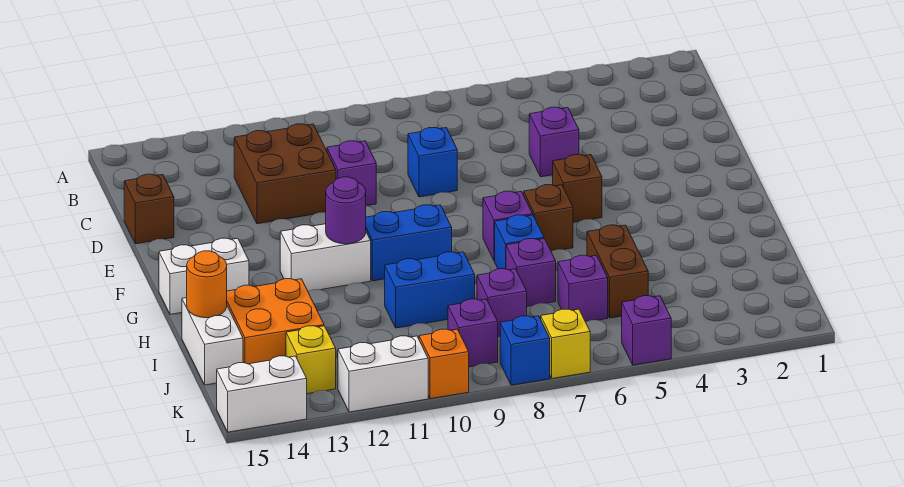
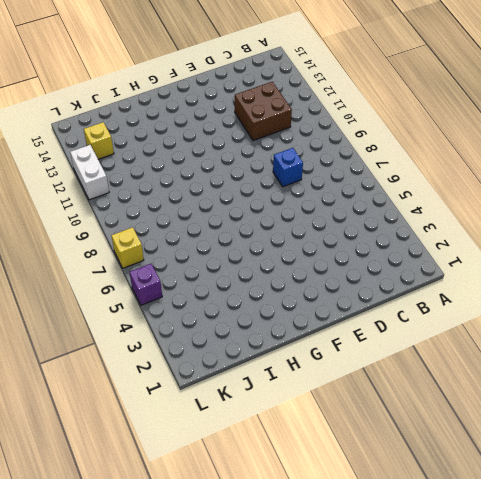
none -> purple 1x1 brick [529,107,579,177]
none -> purple 1x1 brick [327,141,376,206]
none -> brown 1x1 brick [124,174,174,244]

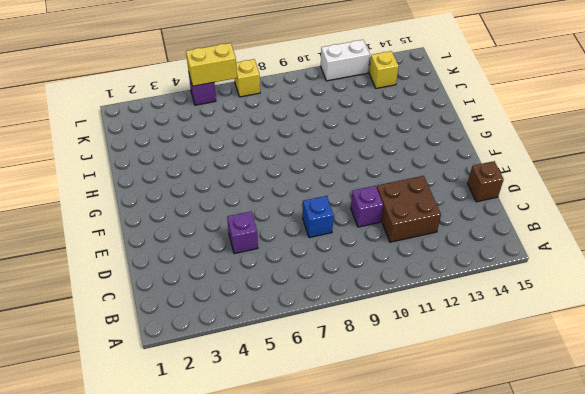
yellow 1x2 brick [186,43,237,86] -> none
none -> brown 1x1 brick [553,154,602,222]
none -> brown 1x1 brick [524,185,573,251]
none -> purple 1x1 brick [483,191,533,261]

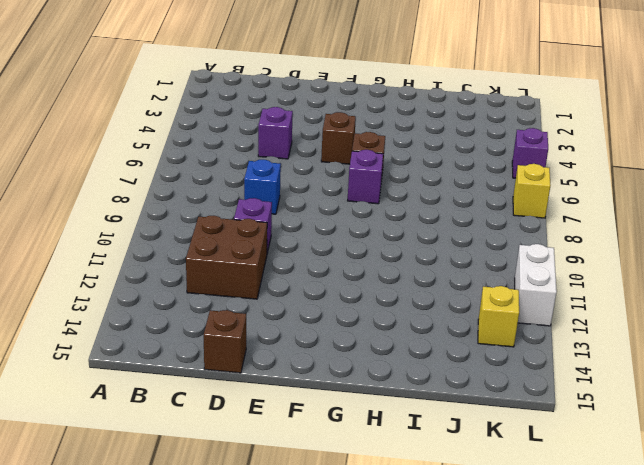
none -> blue 1x2 brick [366,205,452,281]
none -> white 1x2 brick [280,224,371,291]
none -> white 1x2 brick [159,238,249,314]

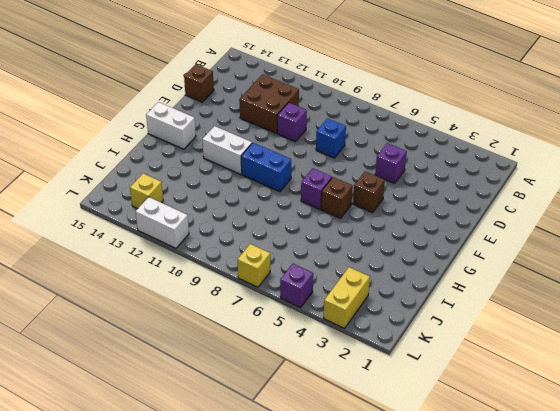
yellow 1x2 brick [324,267,370,328] -> none
none -> blue 1x1 brick [495,215,544,269]
none -> brown 1x2 brick [587,225,648,318]
none -> purple 1x1 brick [506,239,556,306]

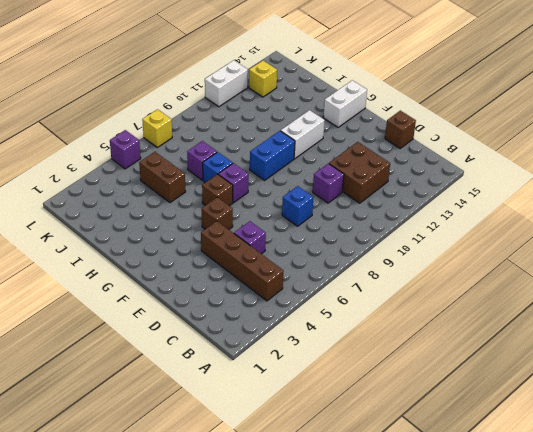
brown 1x4 brick [201,221,283,301] -> none
none -> blue 1x2 brick [385,252,475,328]
none -> orange 2x2 brick [227,279,324,364]
none -> white 1x2 brick [182,298,243,385]

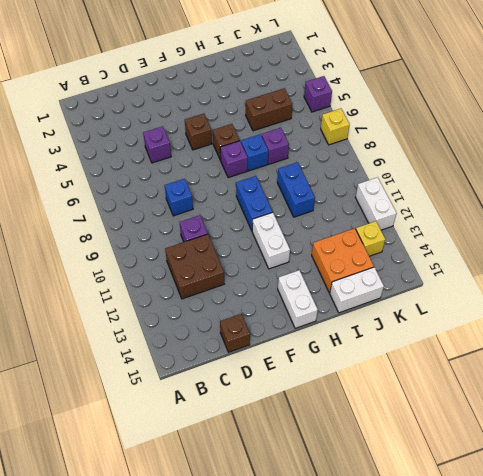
none -> purple 1x1 brick [558,255,608,322]
none -> purple 1x1 brick [477,269,527,337]
none -> purple 1x1 brick [448,299,498,367]

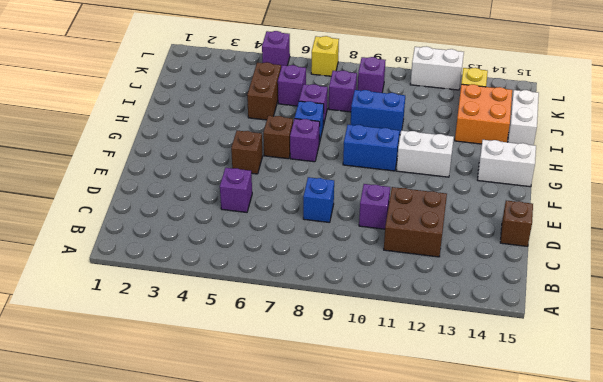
none -> blue 1x1 brick [500,316,550,385]
none -> orange 1x1 brick [419,329,469,399]
none -> white 1x2 brick [217,356,307,432]

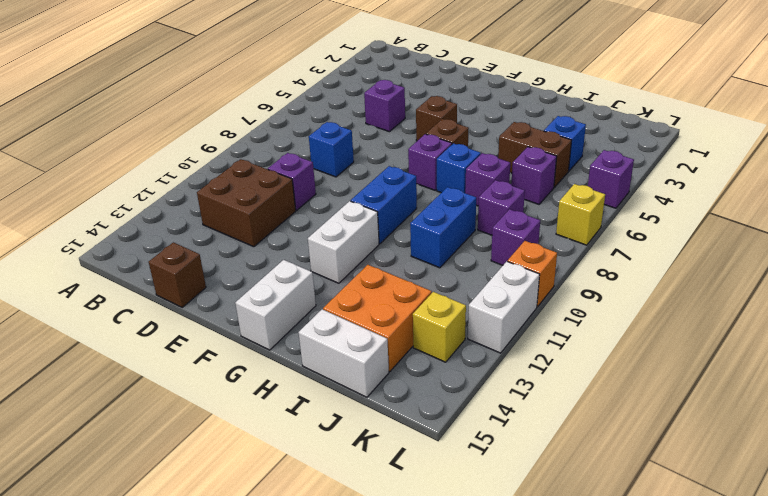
blue 1x1 brick [544,116,586,171] -> blue 1x1 brick moved to [500,316,550,385]
none -> white 1x2 brick [217,356,307,432]
none -> purple 1x1 round brick [326,177,366,244]
none -> orange 1x1 round brick [187,251,227,318]

